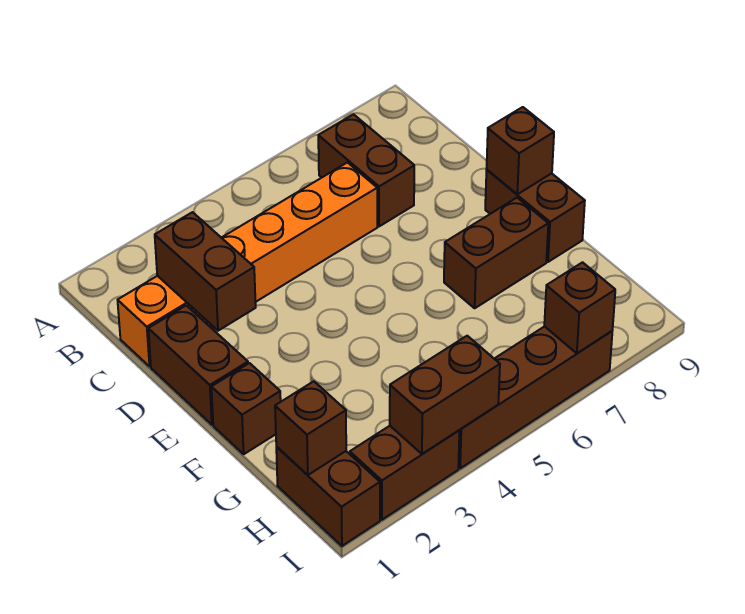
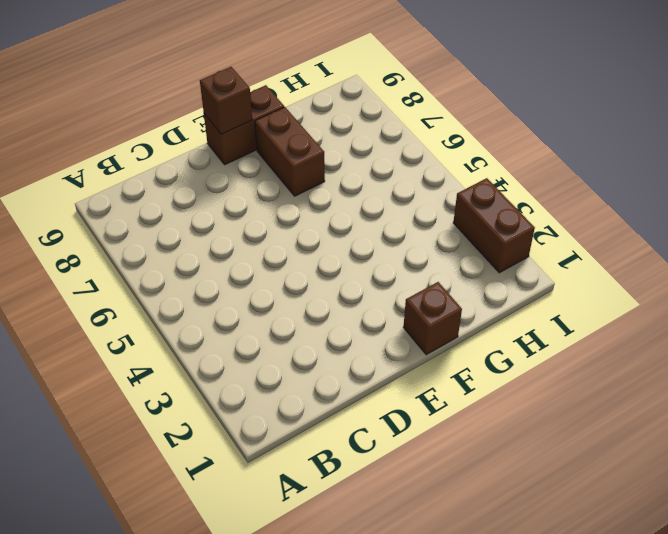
none -> brown 1x2 brick [318,114,414,226]
none -> orange 1x6 brick [118,163,377,366]
none -> brown 1x2 brick [148,305,248,425]

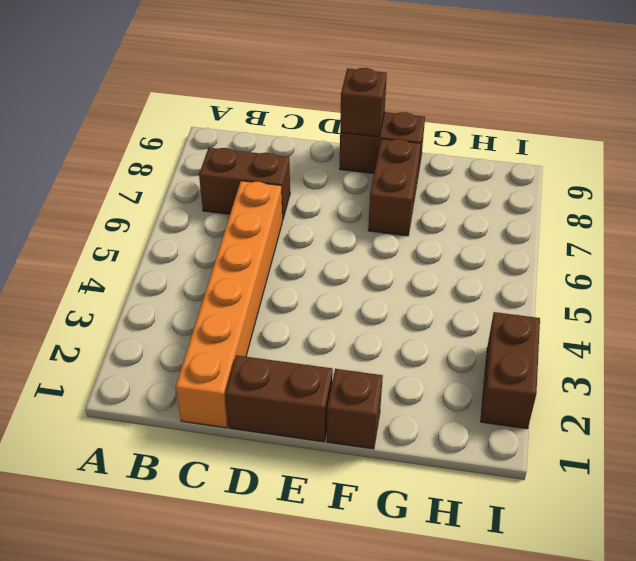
none -> brown 1x2 brick [276,447,380,546]
none -> brown 1x4 brick [458,326,612,468]
none -> brown 1x2 brick [155,212,256,331]

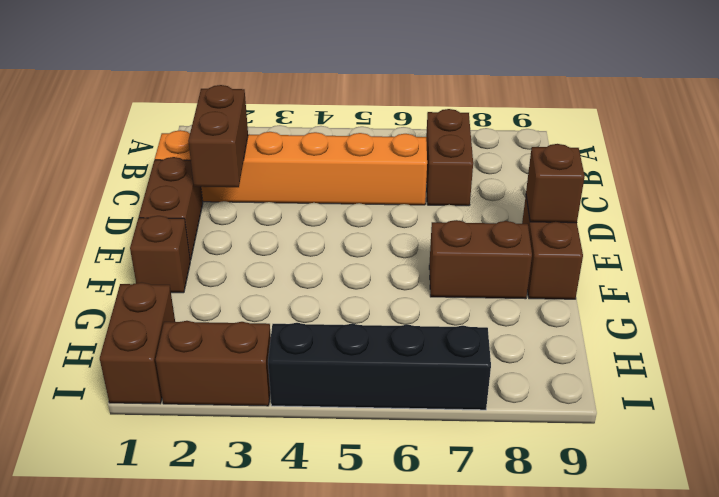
black 1x4 brick [268,323,491,410] -> brown 1x4 brick [458,326,612,468]
none -> brown 1x1 brick [275,381,346,475]
none -> brown 1x2 brick [390,336,500,454]
none -> brown 1x1 brick [544,262,615,353]

